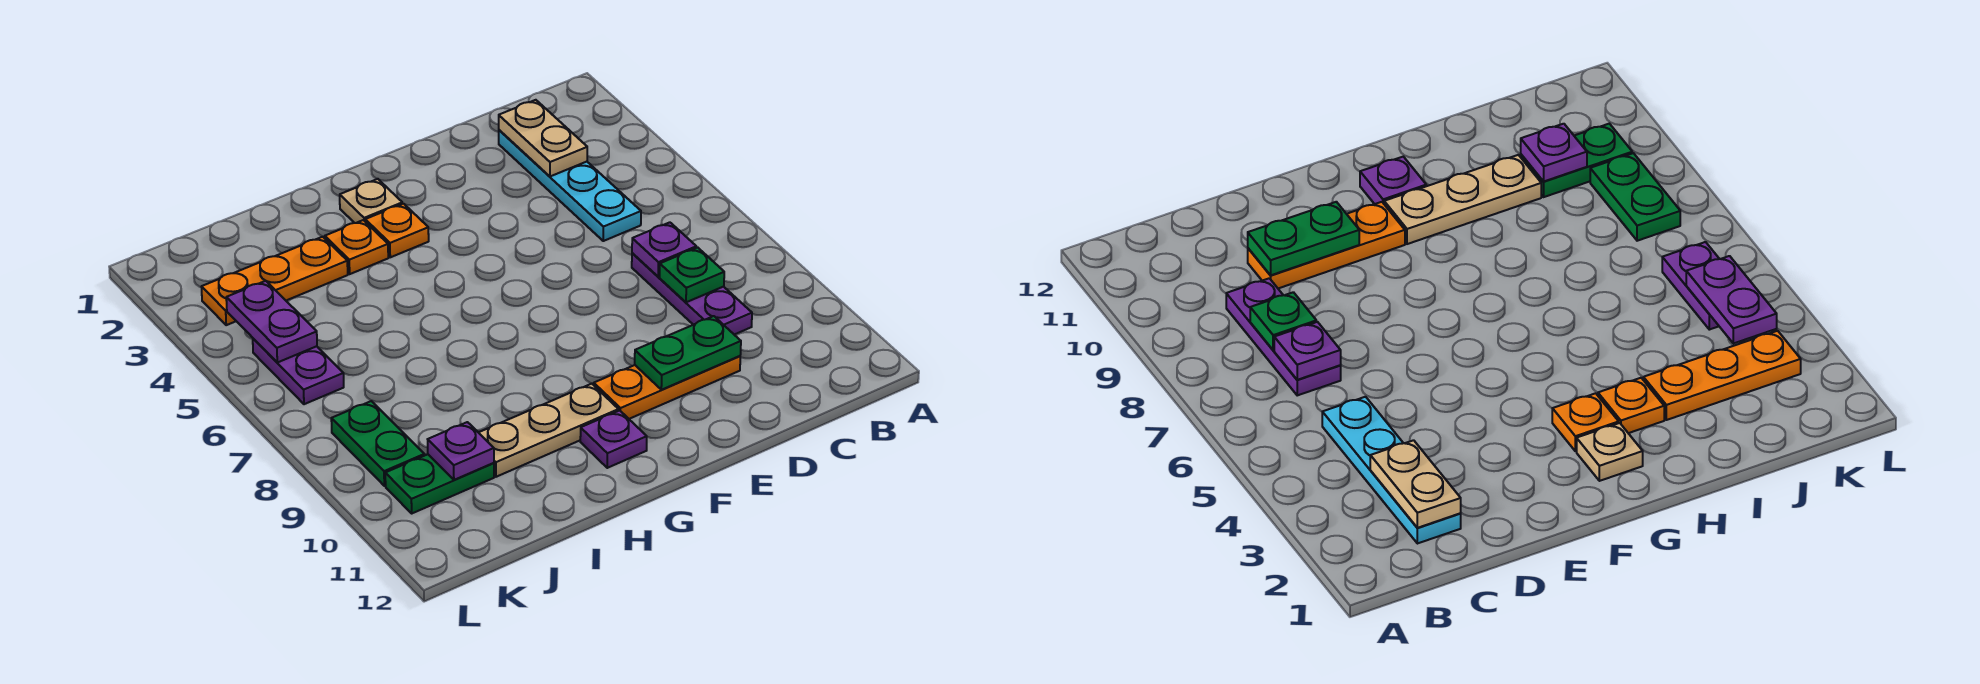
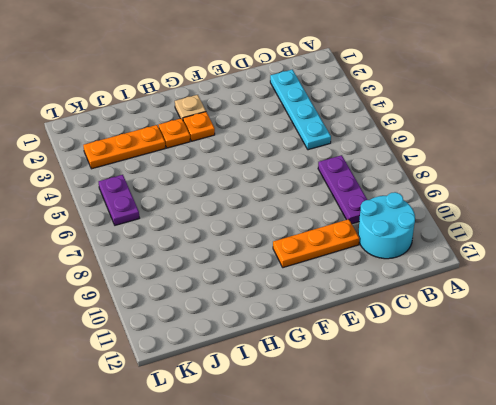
cyan 2x2 round brick [358,192,415,259] -> none
none -> tan 1x3 plate [478,384,618,477]
none -> purple 1x1 plate [580,411,647,468]
none -> green 1x2 plate [385,454,494,513]

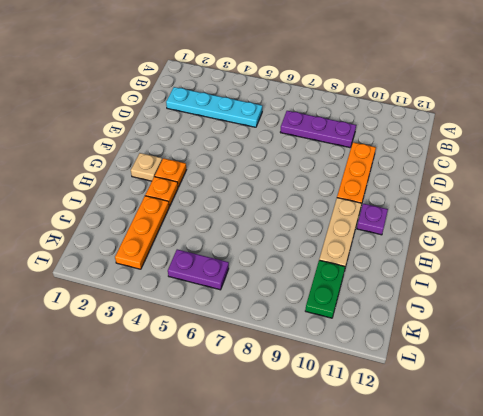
none -> green 1x2 plate [331,401,424,486]
none -> tan 1x2 plate [499,100,587,176]
none -> purple 1x1 plate [632,222,696,277]

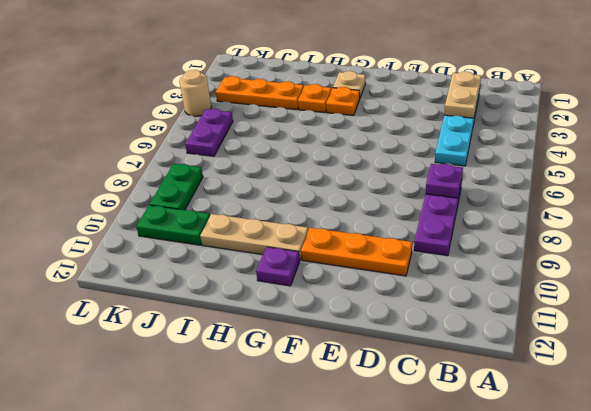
tan 1x1 round brick [179,70,211,116] -> none
none -> green 1x1 plate [660,248,724,302]
none -> green 1x2 plate [635,316,741,390]
none -> purple 1x1 plate [428,422,494,480]

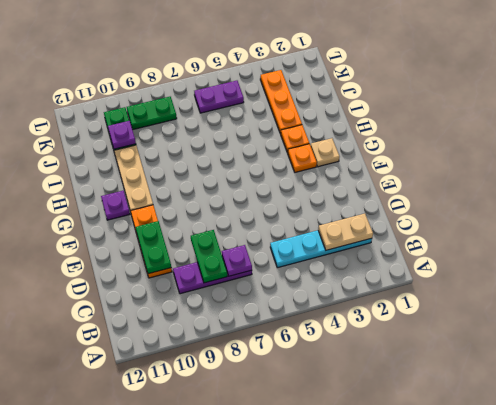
green 1x2 plate [191,230,227,283] -> green 1x1 plate [660,248,724,302]
none -> purple 1x2 plate [226,281,317,363]

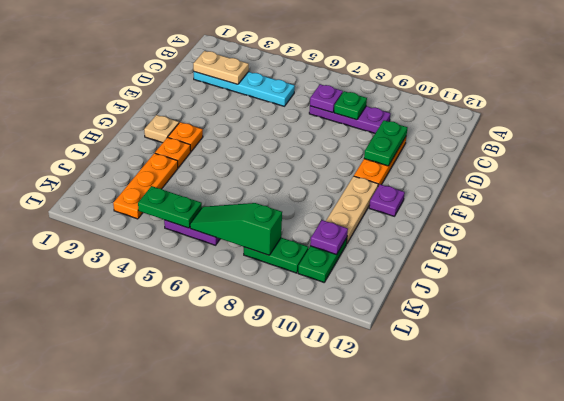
green 1x2 plate [138,186,202,228] -> purple 1x2 plate [226,281,317,363]
green 1x3 slope [190,203,282,255] -> none

